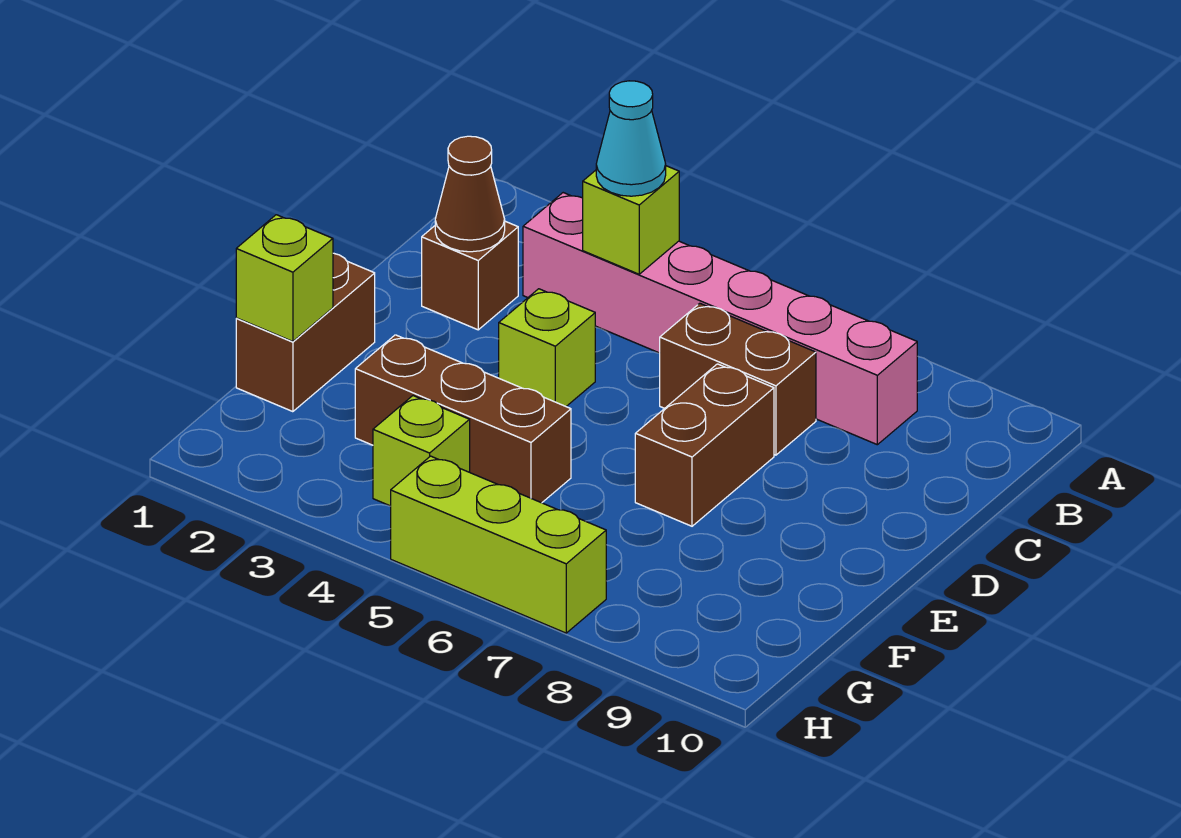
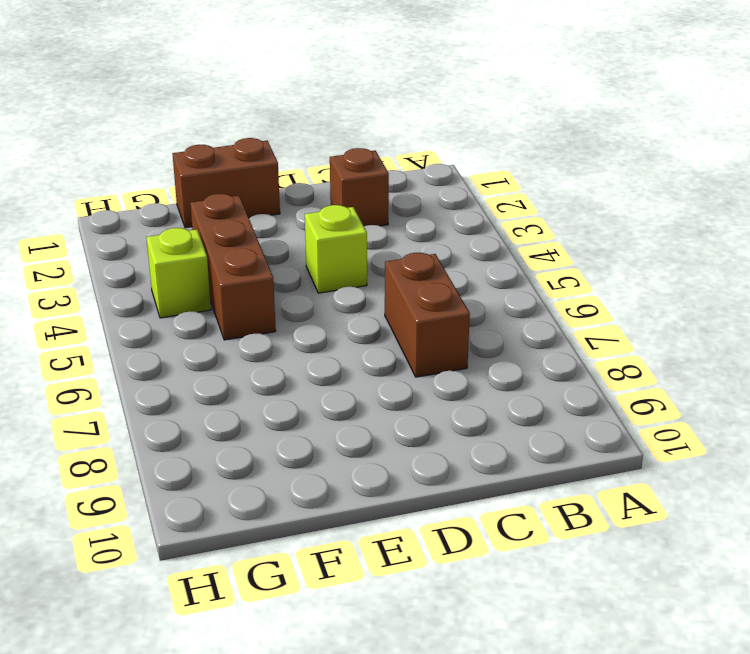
none -> pink 1x6 brick [523,193,917,445]
none -> brown 1x2 brick [635,364,774,526]
none -> lime 1x3 brick [391,456,606,633]

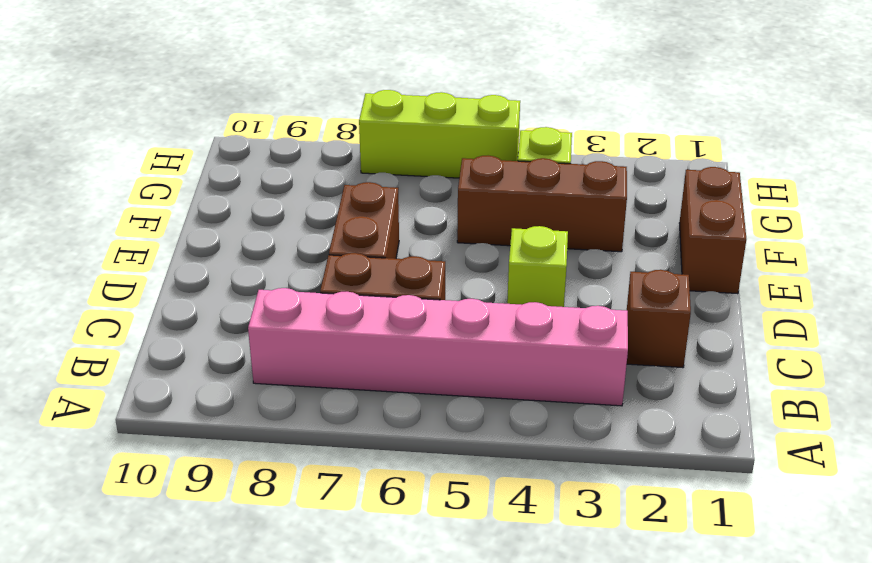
none -> lime 1x1 brick [583,166,679,274]
none -> brown 1x1 cone [435,136,505,252]
none -> lime 1x1 brick [236,215,333,341]

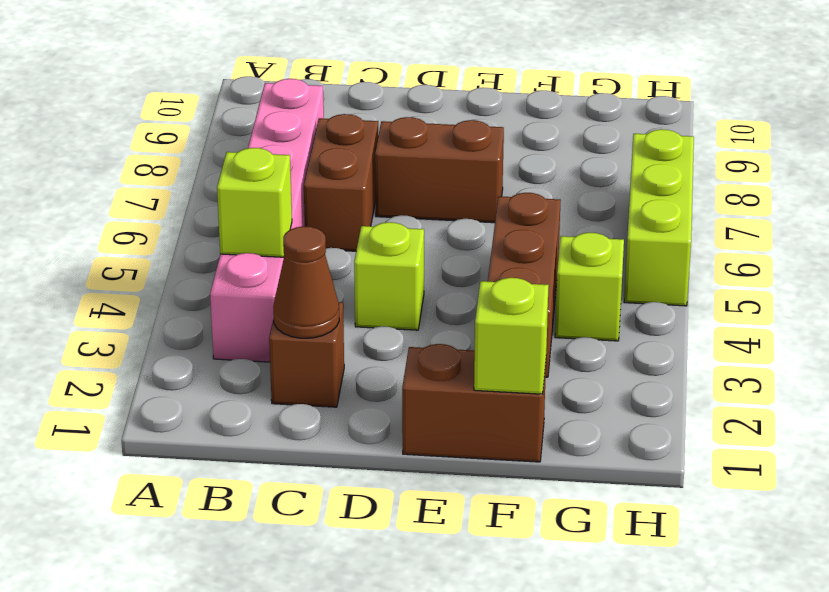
none -> cyan 1x1 cone [596,81,666,196]

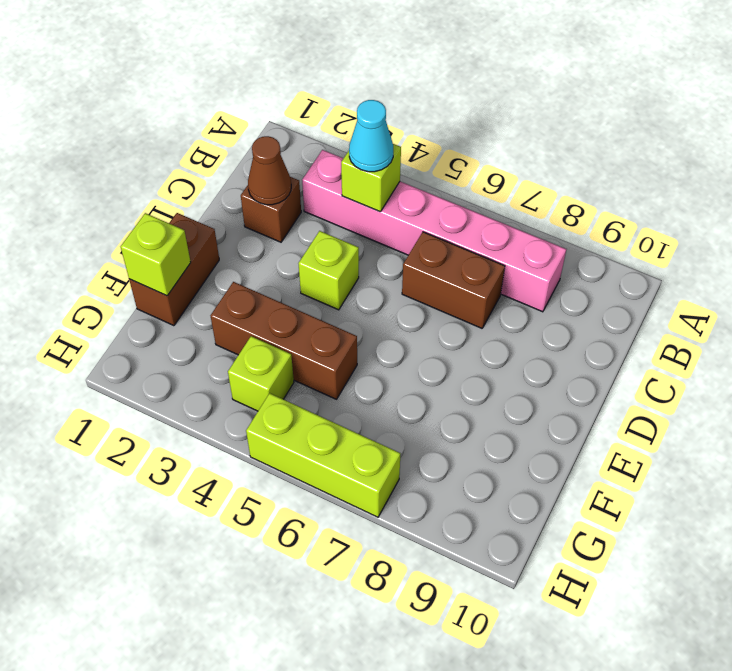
none -> brown 1x2 brick [635,364,774,526]

